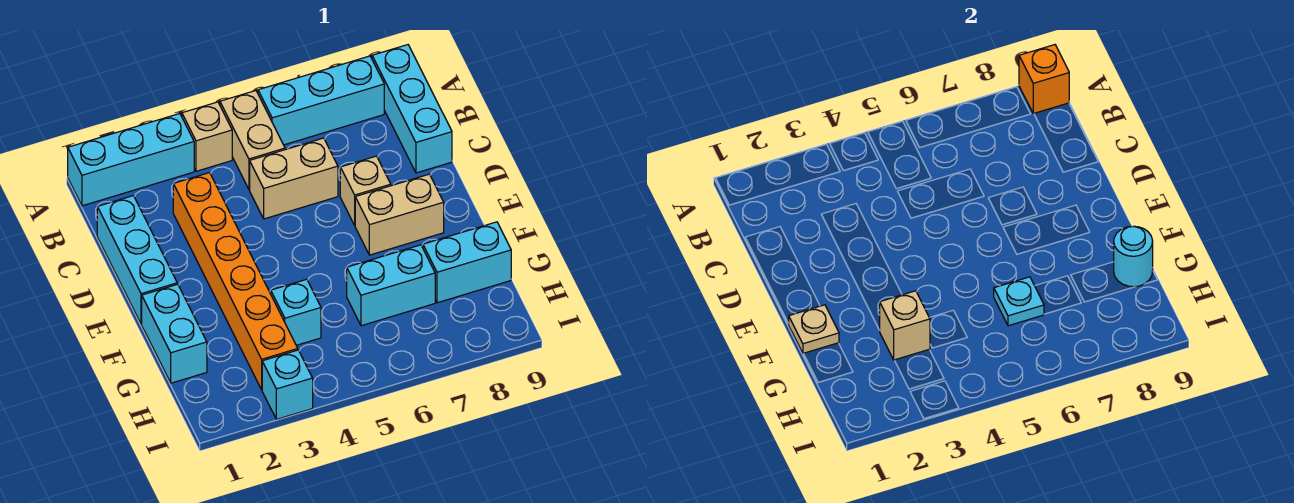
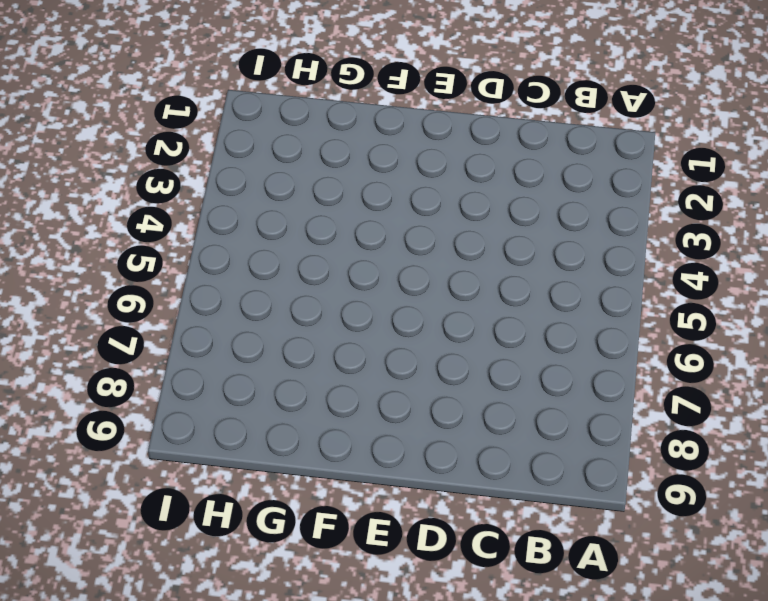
none -> cyan 1x3 brick [68,114,194,206]
none -> tan 1x1 brick [182,102,232,171]
none -> tan 1x2 brick [220,91,285,189]

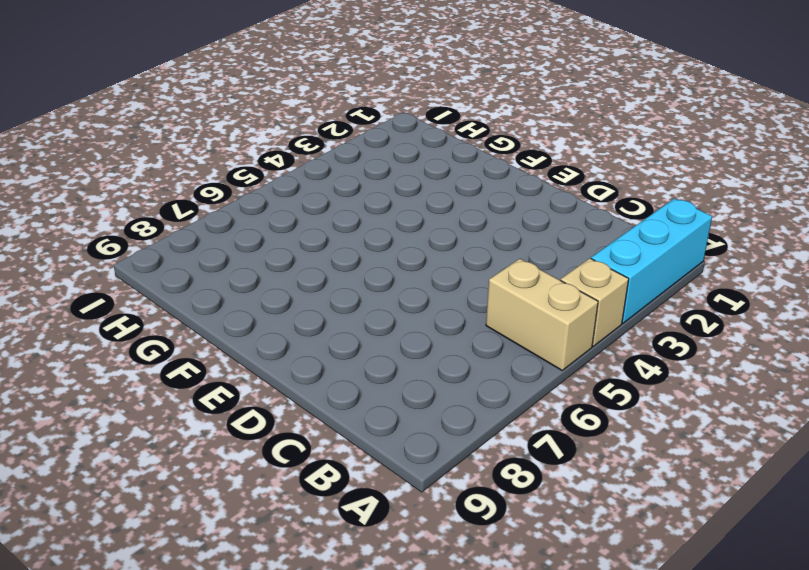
none -> cyan 1x3 brick [258,56,384,145]
none -> cyan 1x3 brick [372,45,452,173]
none -> cyan 1x3 brick [97,196,177,324]

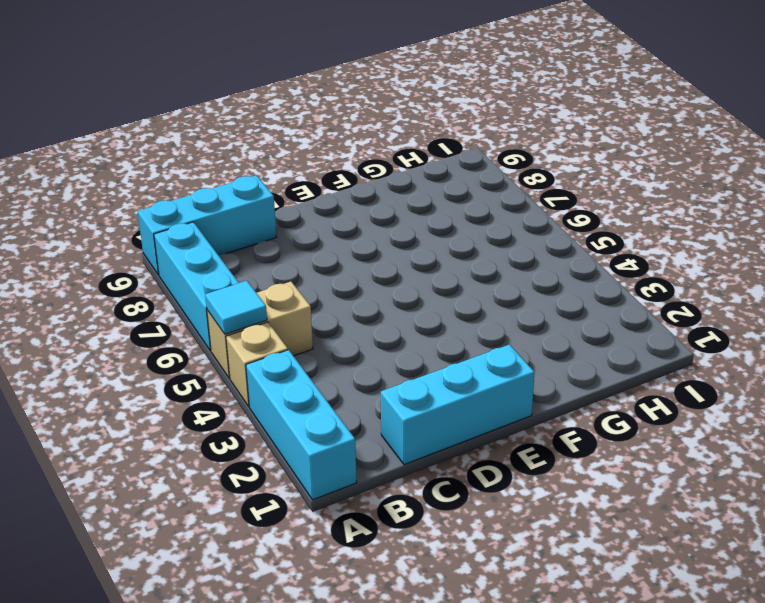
cyan 1x1 tile [205,281,267,334] -> none
none -> orange 1x6 brick [173,173,298,390]
none -> tan 1x2 brick [250,138,338,219]
none -> tan 1x1 brick [340,156,391,225]

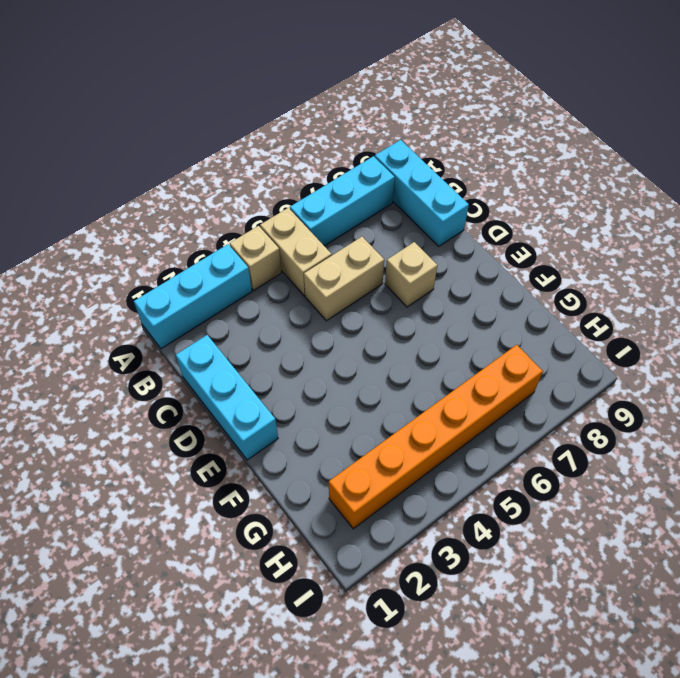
orange 1x6 brick [329,345,543,529] -> orange 1x6 brick turned to [173,173,298,390]
none -> tan 1x2 brick [355,174,444,255]
none -> cyan 1x2 brick [142,284,207,383]
none -> cyan 1x1 brick [271,279,321,345]

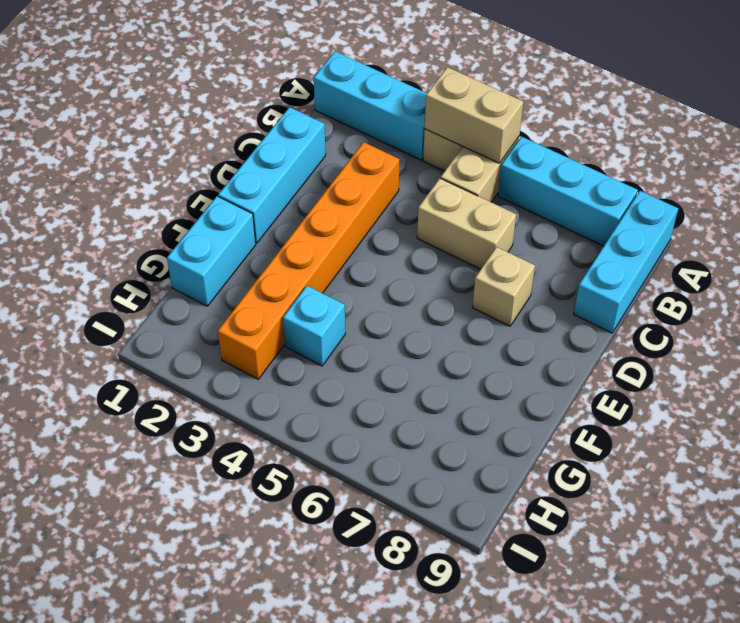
tan 1x2 brick [425,67,523,163] -> tan 1x2 brick moved to [355,174,444,255]
none -> cyan 1x2 brick [347,245,435,326]
none -> cyan 1x2 brick [423,222,511,303]
none -> cyan 1x1 brick [262,350,313,419]

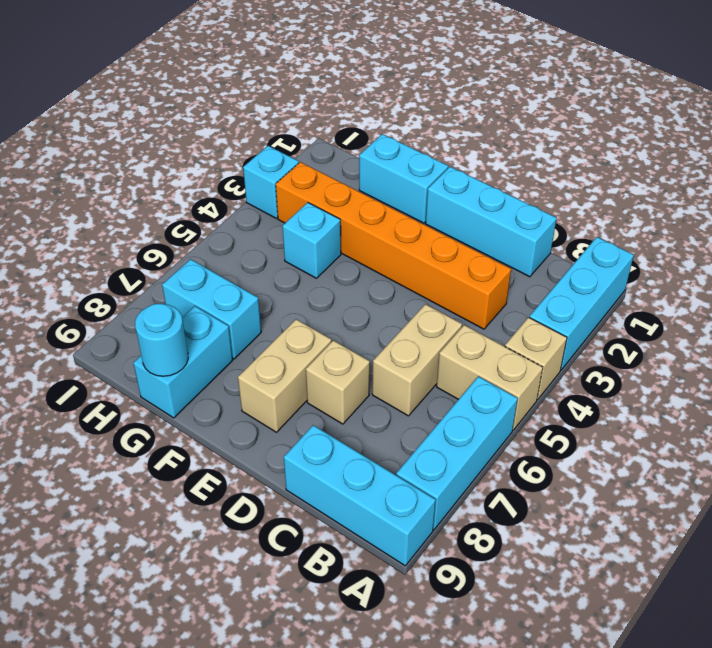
cyan 1x2 brick [162,259,261,359] -> cyan 1x2 brick turned to [347,245,435,326]
none -> orange 1x1 brick [1019,45,1069,114]
none -> tan 1x1 plate [789,305,839,354]
none -> tan 1x1 brick [880,291,930,360]

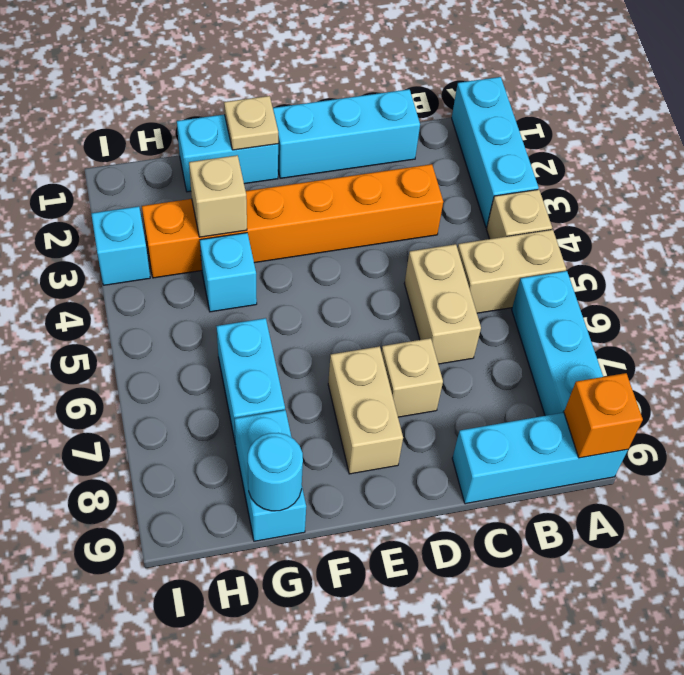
none -> cyan 1x1 plate [994,277,1044,326]

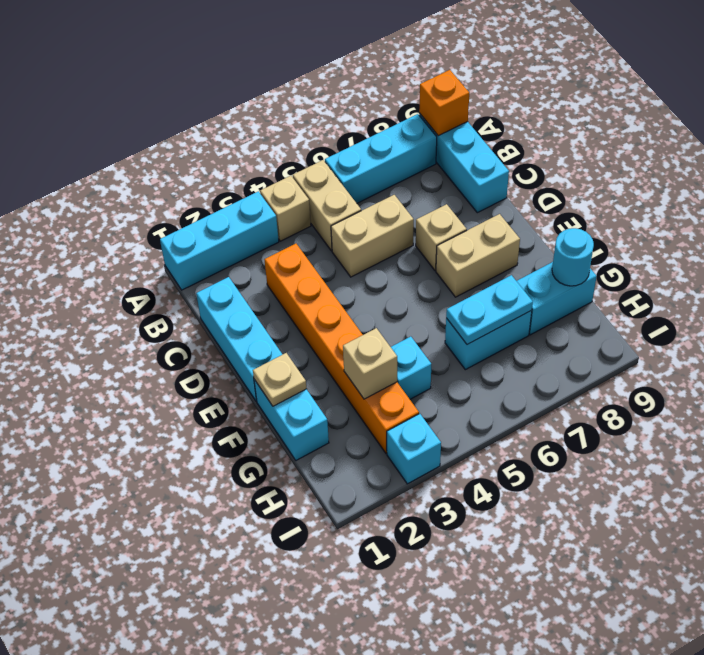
cyan 1x2 plate [446,275,533,344] -> cyan 1x1 plate [994,277,1044,326]

